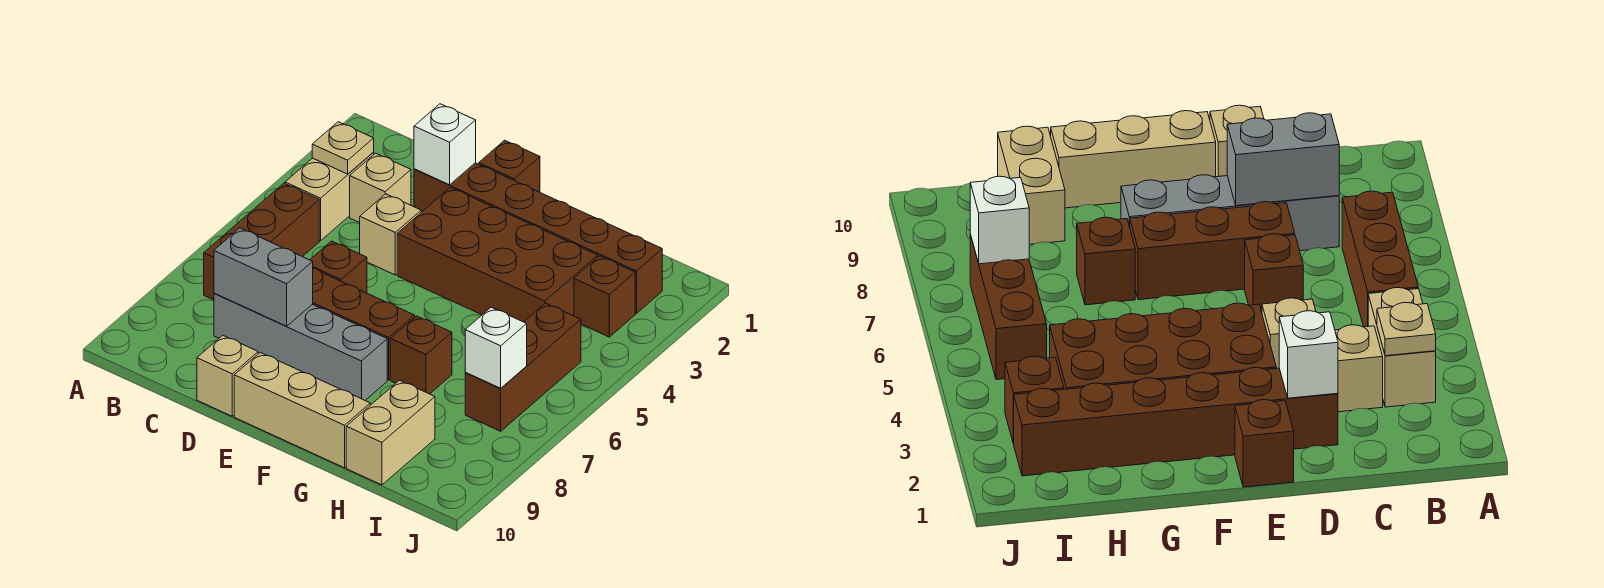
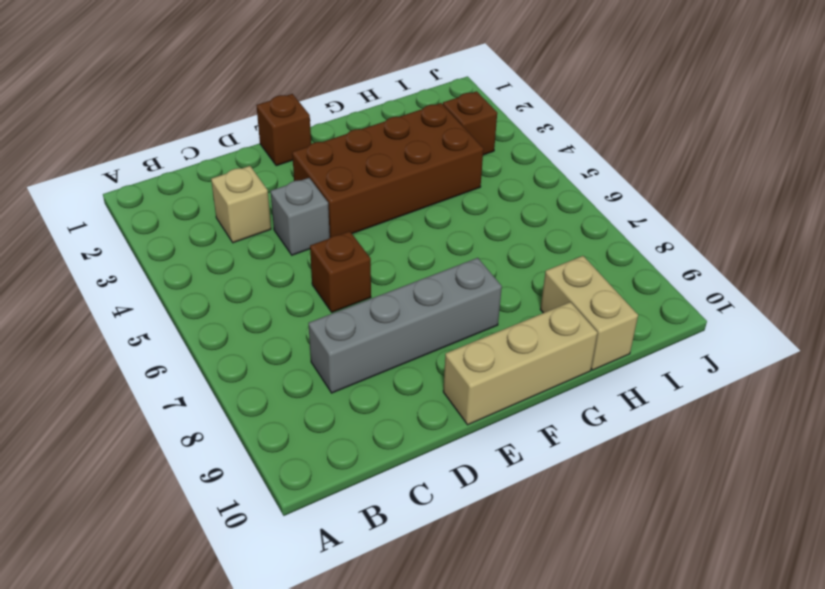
grey 1x1 brick [271,178,330,255] -> tan 1x1 brick [360,194,421,275]
none -> tan 1x2 brick [285,153,374,241]
none -> brown 1x3 brick [204,183,319,300]
none -> brown 1x6 brick [414,163,662,313]

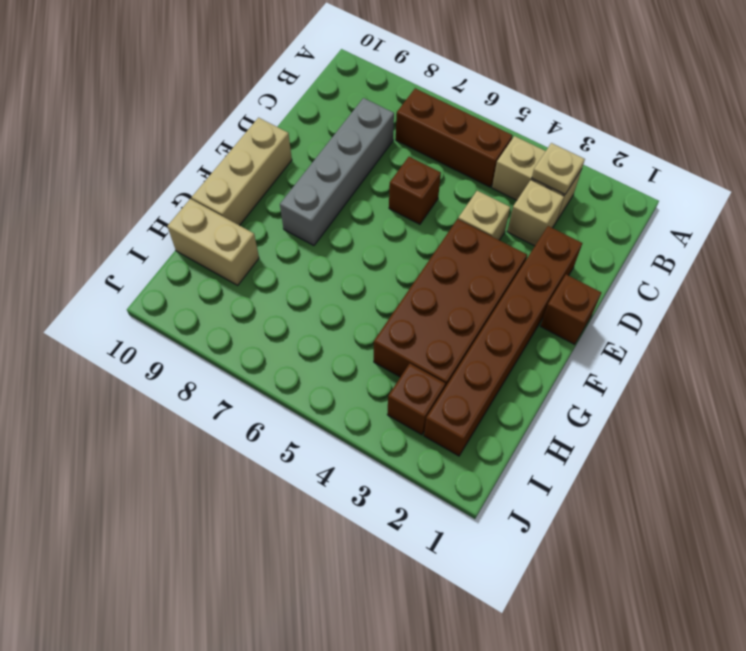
none -> brown 1x3 brick [313,268,415,380]
none -> tan 1x1 brick [197,335,258,416]
none -> brown 1x1 brick [390,316,452,394]

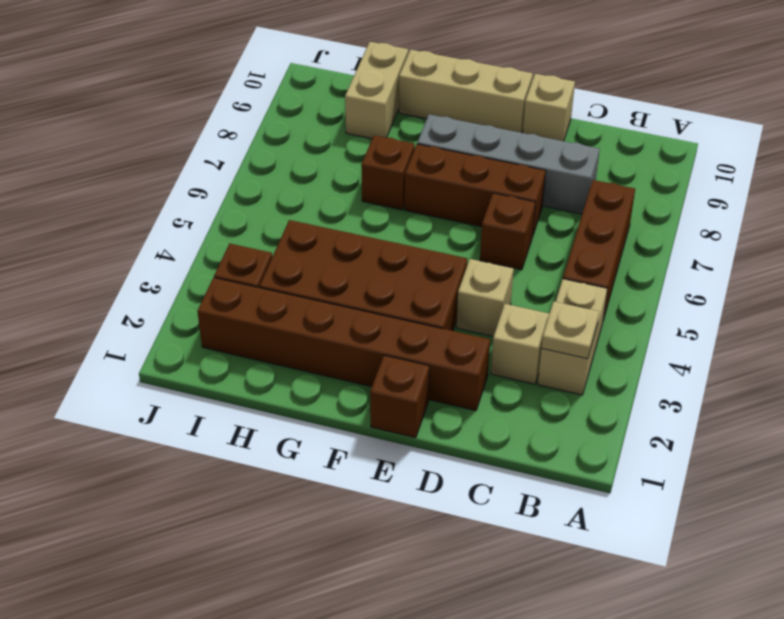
none -> brown 1x3 brick [465,303,581,431]
none -> grey 1x2 brick [214,228,313,326]
none -> white 1x1 brick [414,104,476,185]

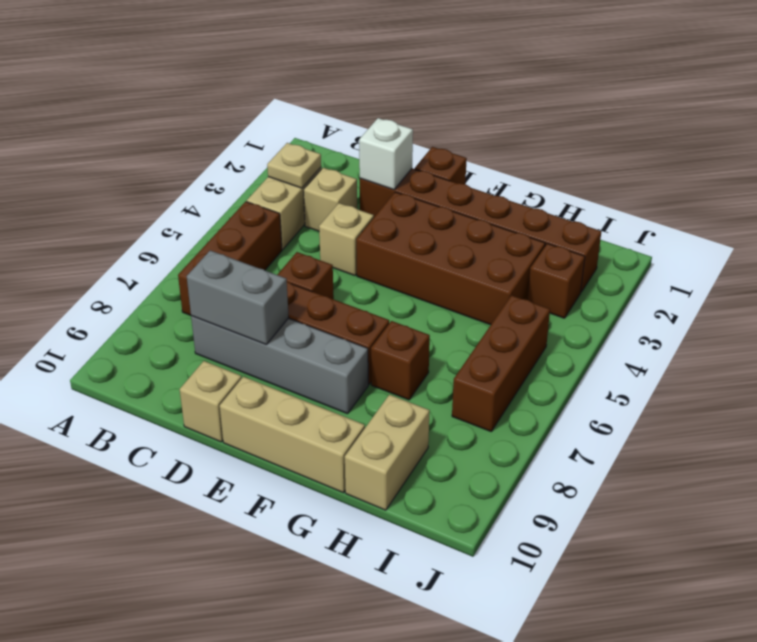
none -> white 1x1 brick [465,307,527,388]

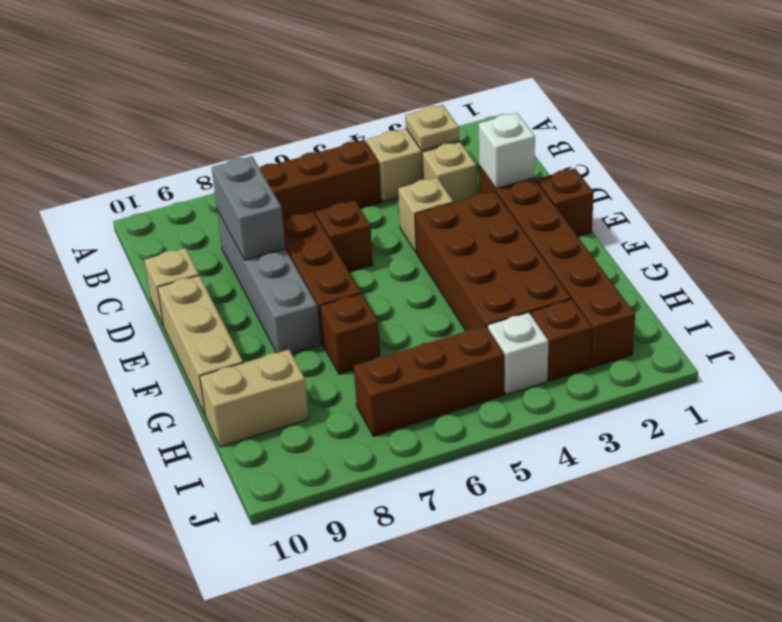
white 1x1 brick [488,312,548,394] -> white 1x1 brick moved to [465,307,527,388]

